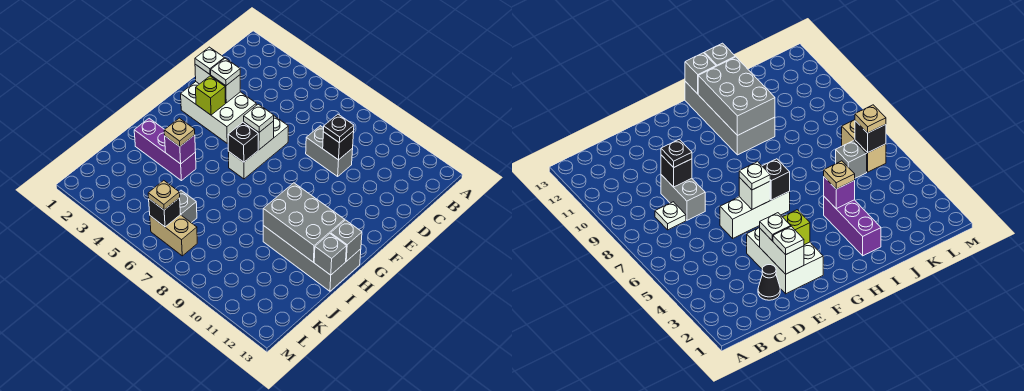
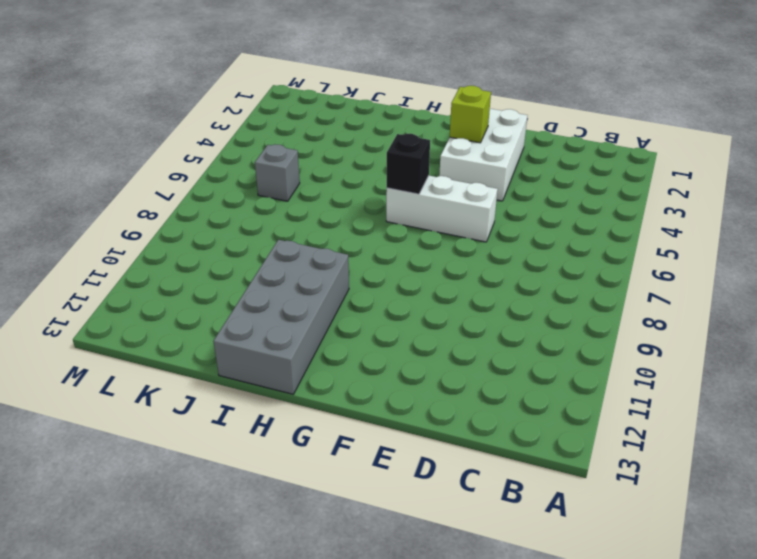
none -> white 1x1 plate [655,202,686,230]
none -> black 1x1 cone [758,265,780,300]
none -> grey 1x2 brick [306,126,353,176]

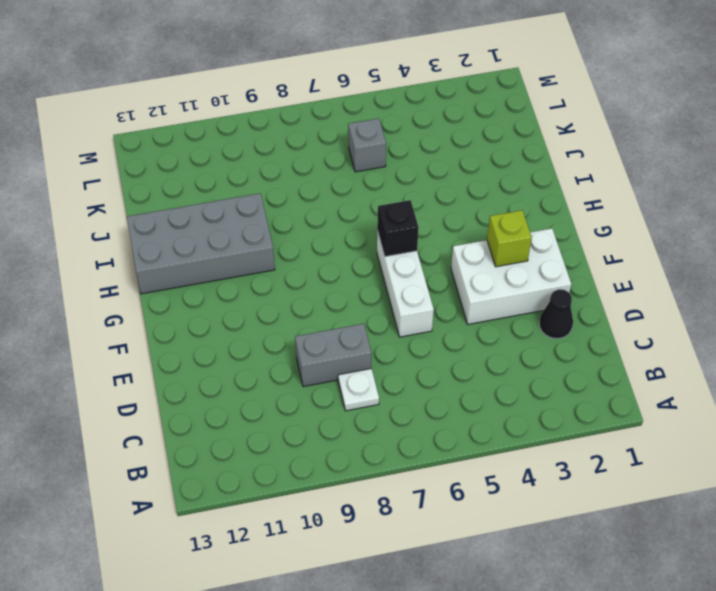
none -> purple 1x3 brick [134,118,196,181]
none -> tan 1x2 brick [150,215,197,256]
none -> black 1x1 brick [323,131,354,160]

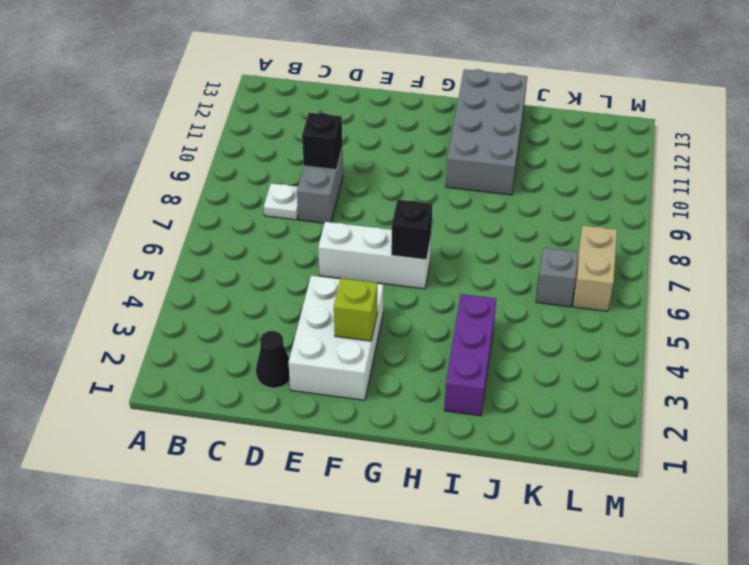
none -> white 1x2 brick [195,64,240,103]
none -> white 1x1 brick [244,121,274,150]
none -> grey 2x3 brick [263,183,344,262]

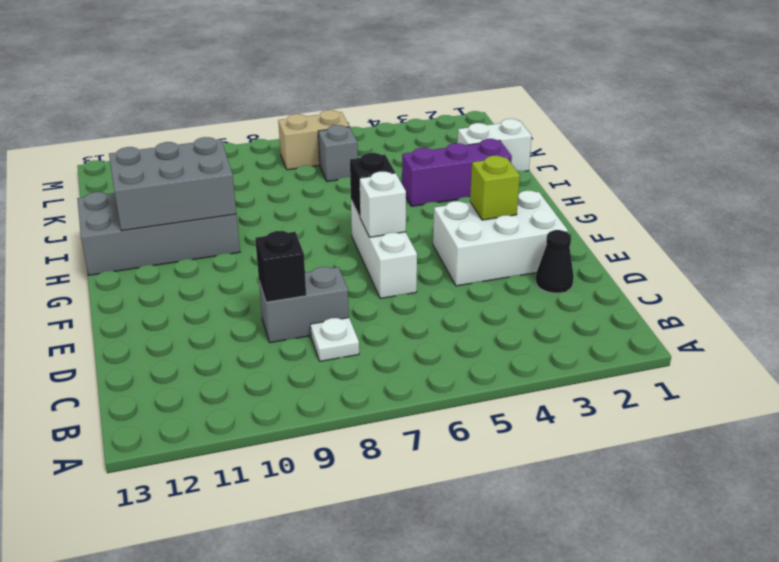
white 1x2 brick [457,119,532,171] -> white 1x2 brick moved to [195,64,240,103]
none -> grey 1x1 brick [331,220,362,261]
none -> purple 1x1 brick [165,135,195,164]
none -> grey 1x1 brick [314,234,347,275]

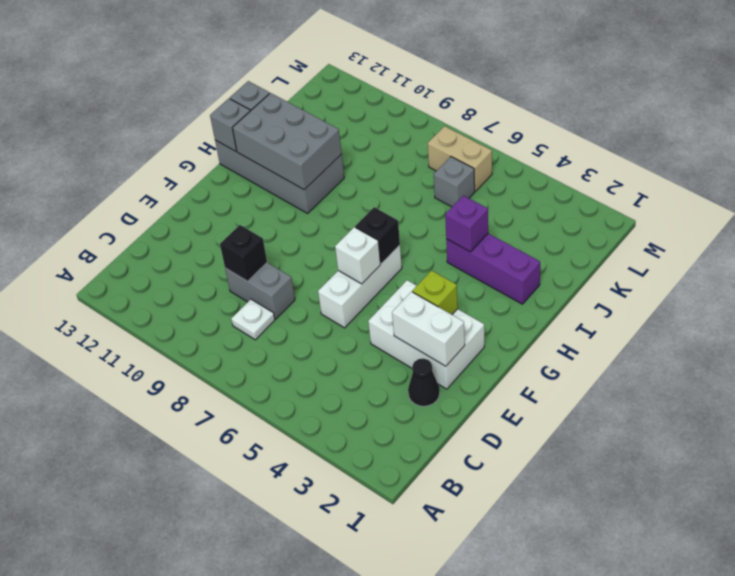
none -> black 1x1 brick [149,198,180,227]
none -> black 1x1 plate [323,114,354,143]
none -> white 1x1 plate [195,47,224,74]

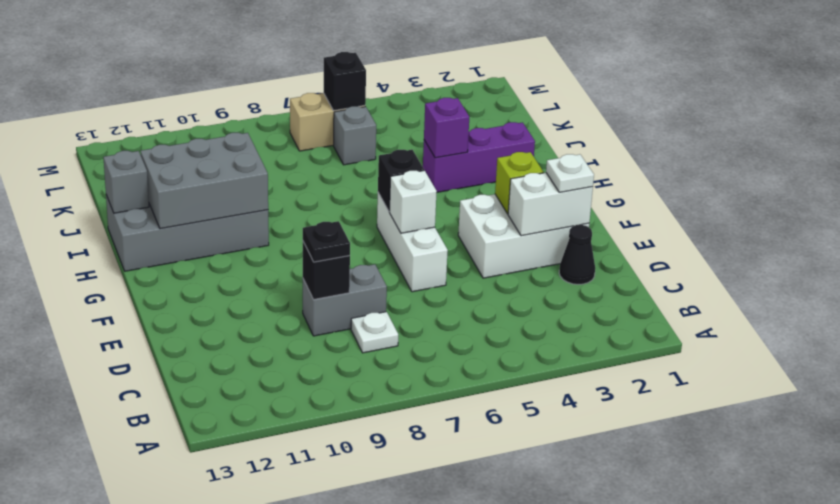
none -> grey 1x1 brick [331,220,362,261]
none -> white 1x1 plate [211,58,240,86]
none -> white 1x1 plate [244,104,274,132]

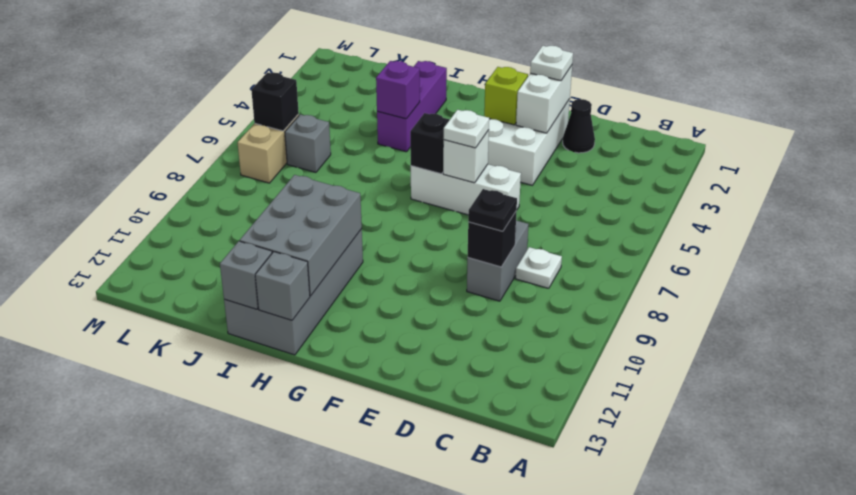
none -> white 1x1 plate [211,58,240,86]
none -> tan 1x1 plate [164,118,195,147]
none -> tan 1x1 plate [148,180,180,210]

